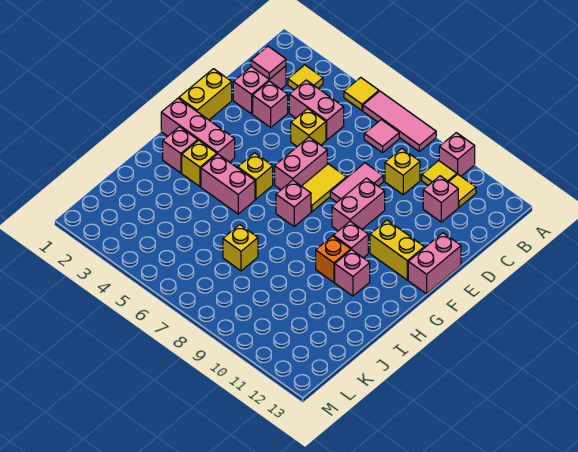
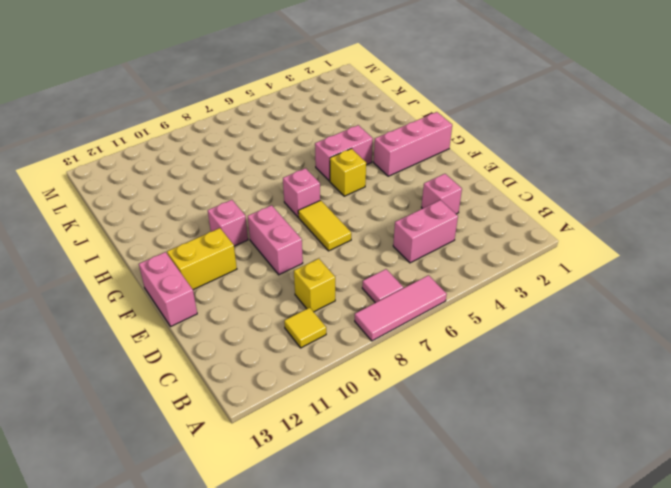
none -> yellow 1x1 tile [344,77,379,110]
none -> pink 1x1 brick [439,133,475,176]
none -> yellow 1x1 tile [288,65,323,90]
none -> yellow 1x1 tile [449,174,476,207]

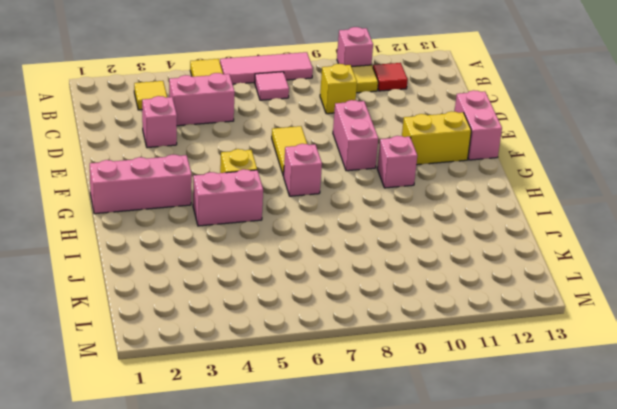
red 1x1 tile [373,63,408,91] -> yellow 1x1 tile [449,174,476,207]
none -> pink 1x2 brick [233,66,286,114]
none -> pink 1x1 brick [423,176,458,222]
none -> yellow 1x1 brick [291,109,326,147]
none -> pink 1x2 tile [330,163,383,202]

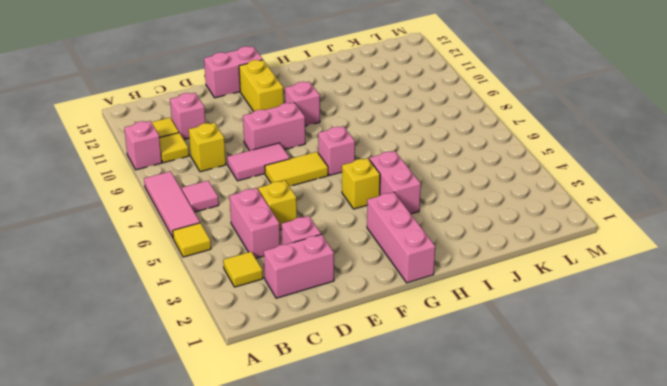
none -> yellow 1x2 brick [179,69,232,120]
none -> pink 1x2 brick [275,137,327,190]
none -> pink 1x1 brick [163,127,198,173]
none -> yellow 1x1 brick [182,140,217,187]

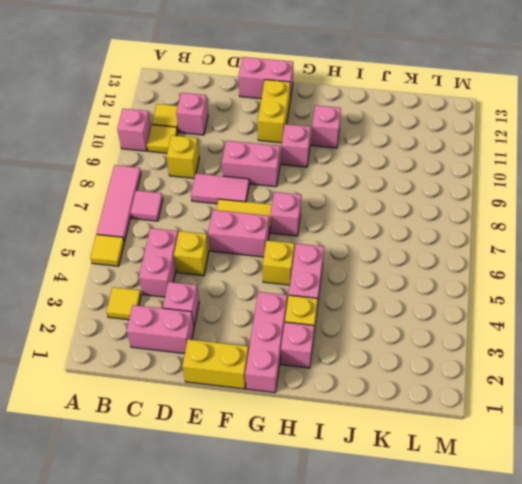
none -> orange 1x1 brick [316,236,351,282]
none -> yellow 1x1 brick [223,225,258,271]
none -> pink 1x1 tile [251,46,286,79]

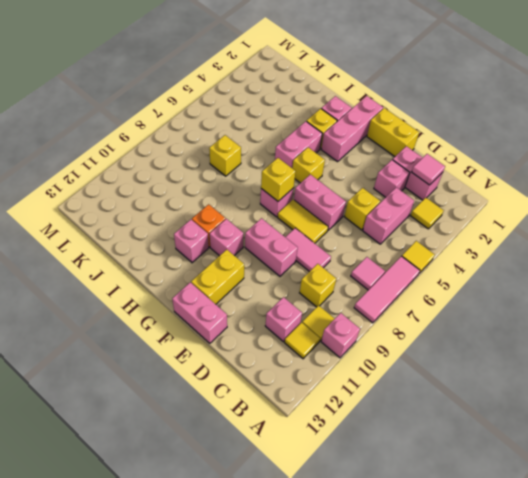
yellow 1x1 brick [261,158,296,201] -> none

